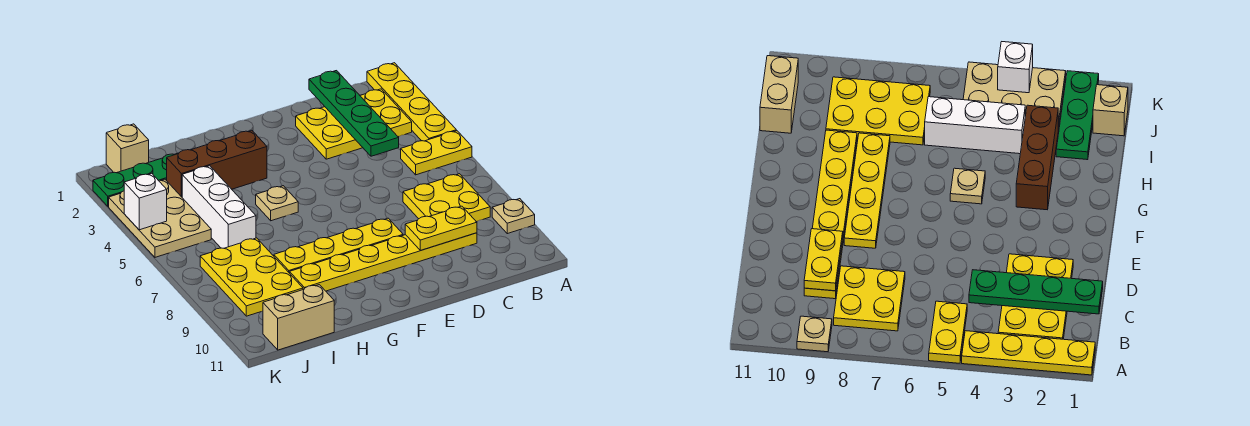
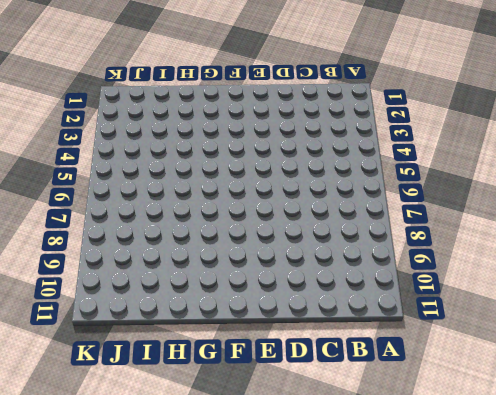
none -> yellow 1x4 plate [367,63,456,141]
none -> yellow 1x2 plate [401,131,472,175]
none -> tan 1x1 plate [492,199,535,234]

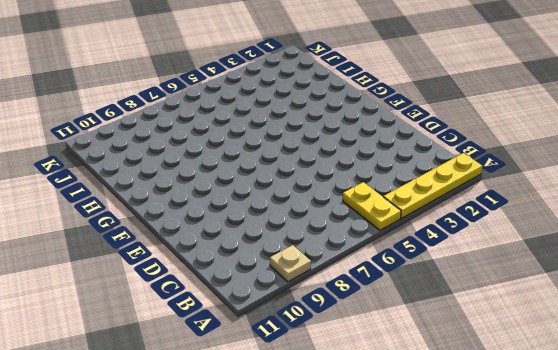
none -> yellow 2x3 plate [296,89,412,159]
none -> yellow 2x2 plate [403,174,490,222]
none -> yellow 1x6 plate [290,233,477,291]

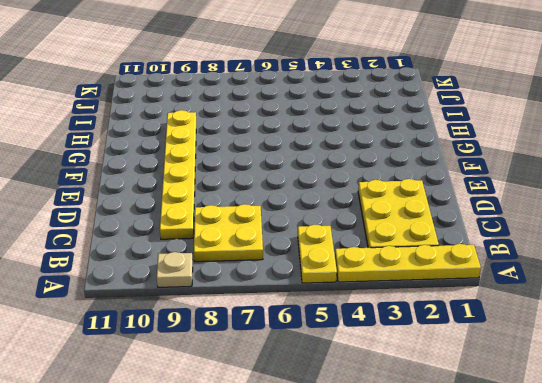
none -> yellow 1x4 plate [274,218,403,273]
none -> brown 1x3 brick [167,131,267,197]
none -> tan 1x1 plate [256,186,298,221]

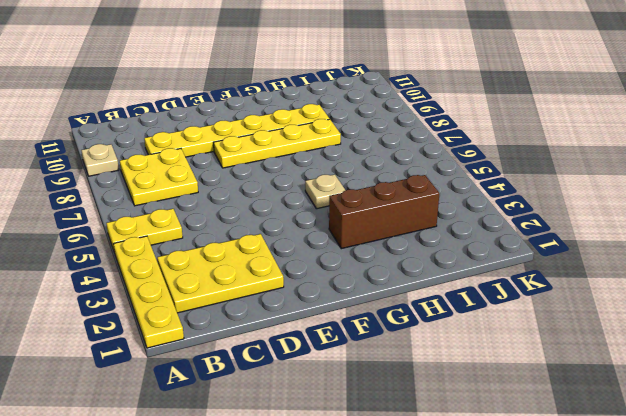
none -> green 1x3 plate [93,153,179,206]
none -> white 1x3 brick [182,166,256,248]
none -> yellow 2x3 plate [200,238,303,316]

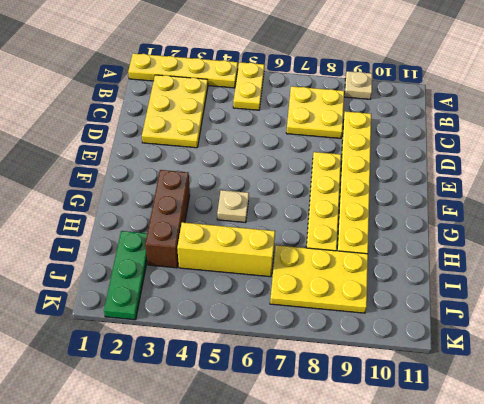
yellow 1x3 brick [177,222,275,277] -> white 1x3 brick [182,166,256,248]
none -> tan 1x2 brick [263,285,334,350]
none -> tan 1x1 brick [106,124,149,173]
none -> tan 2x3 plate [109,179,211,257]

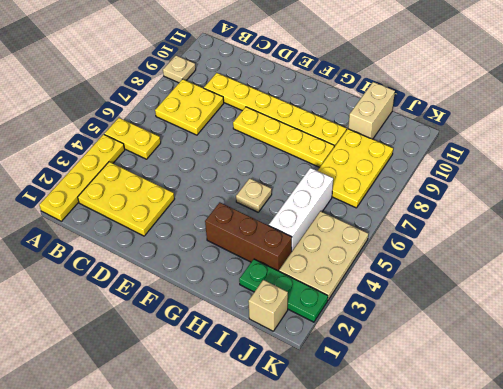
tan 1x2 brick [348,82,395,139] -> tan 1x2 brick turned to [263,285,334,350]
none -> green 1x4 plate [309,71,399,156]
none -> yellow 1x2 plate [405,206,477,251]
none -> white 1x1 brick [124,173,167,230]

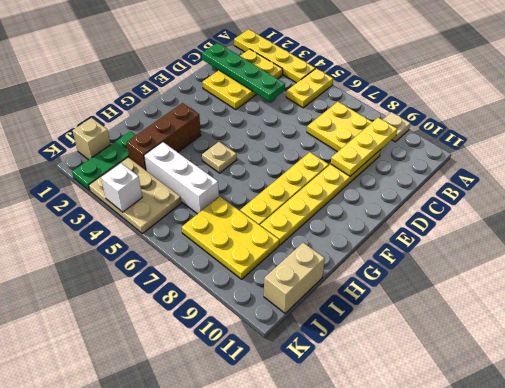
yellow 1x3 plate [331,118,397,176] -> yellow 1x2 plate [405,206,477,251]

